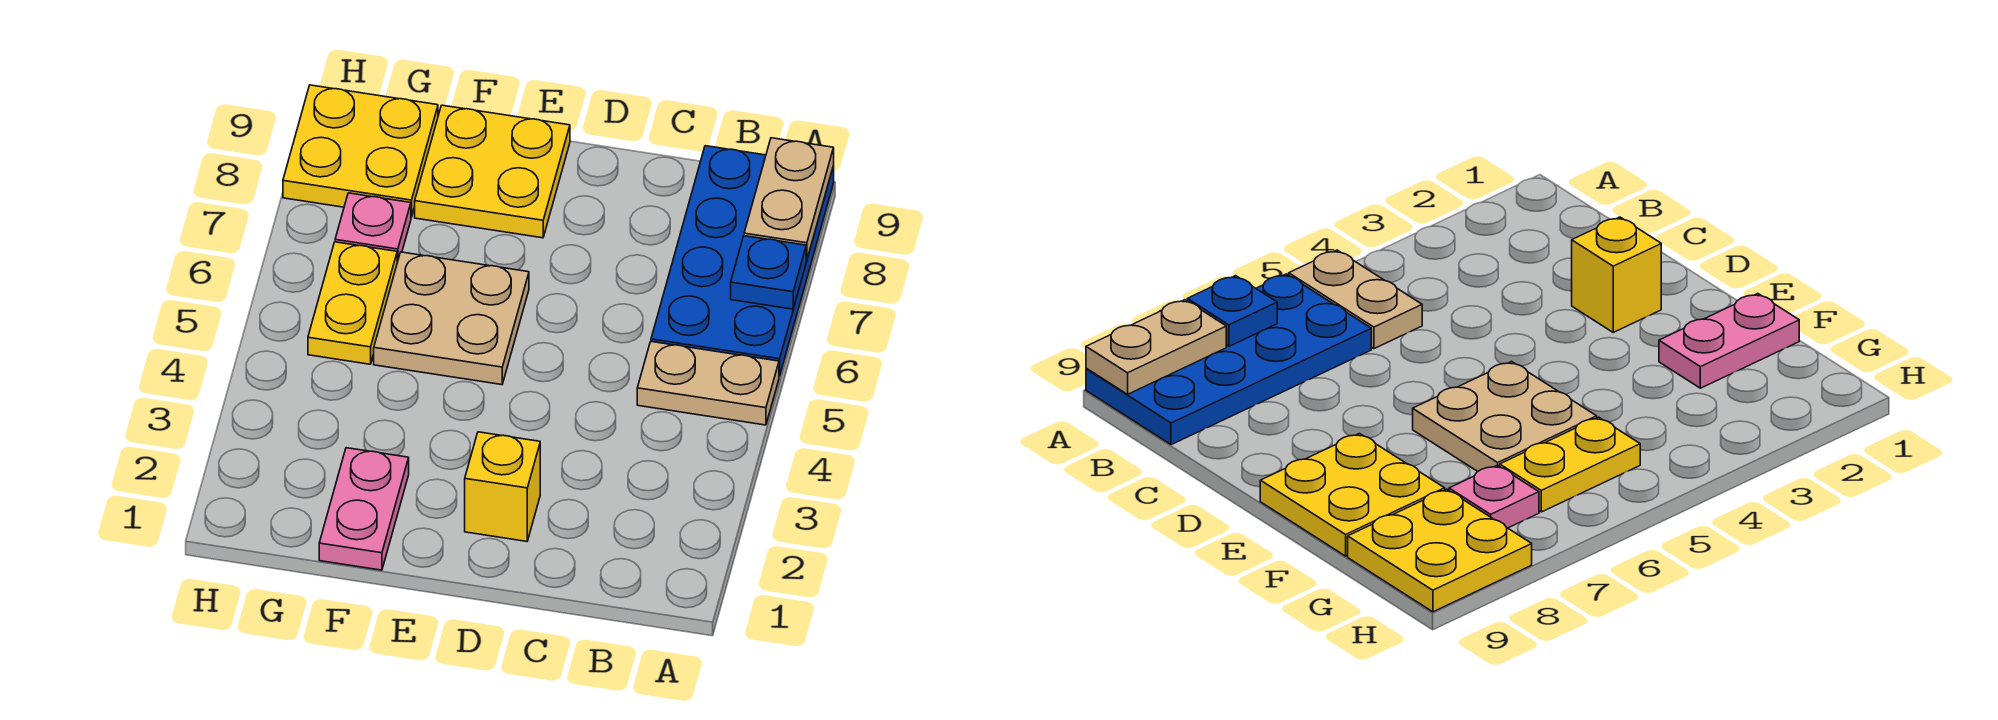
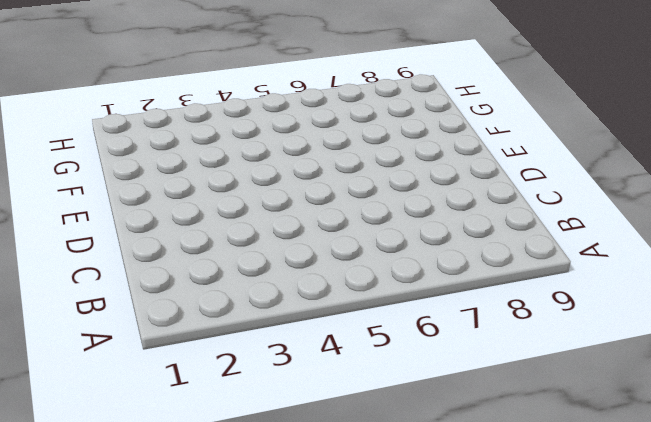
none -> tan 1x2 plate [637,342,779,425]
none -> blue 2x4 plate [651,146,834,376]

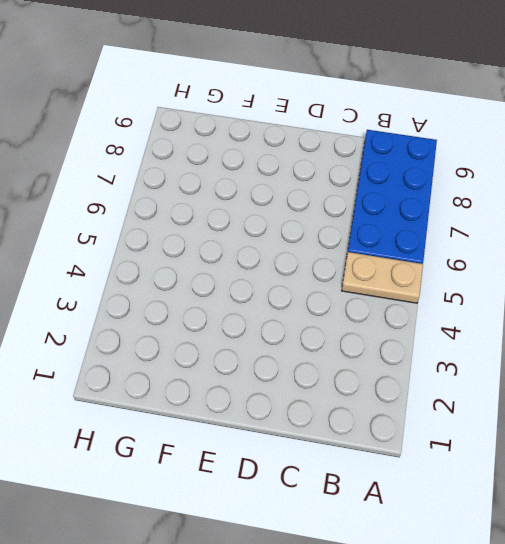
none -> yellow 1x1 brick [465,432,540,541]
none -> tan 2x2 plate [374,252,529,385]

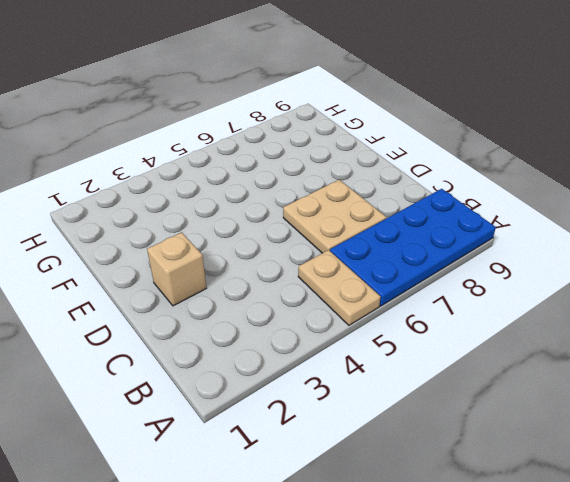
tan 2x2 plate [283,180,386,253] -> tan 2x2 plate moved to [374,252,529,385]
tan 1x1 brick [147,232,206,306] -> yellow 1x1 brick [465,432,540,541]
none -> yellow 2x2 plate [415,105,570,238]
none -> pink 1x2 plate [319,448,409,570]

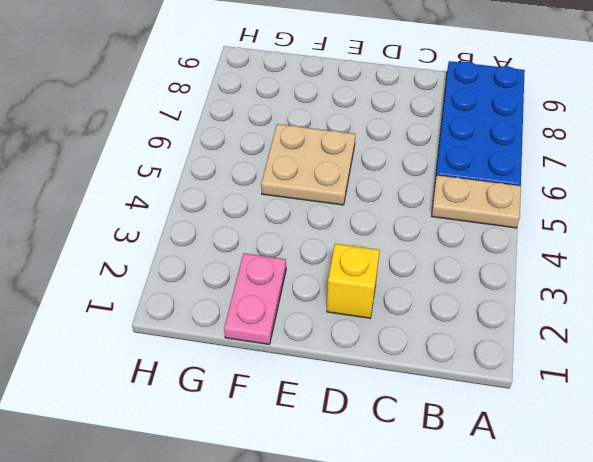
none -> yellow 2x2 plate [415,105,570,238]
none -> yellow 1x2 plate [308,242,397,364]

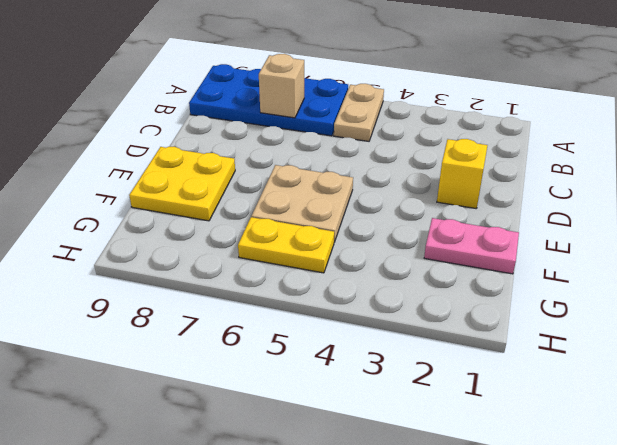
tan 1x1 brick [259,54,304,118] -> none
none -> pink 1x1 plate [335,193,411,262]
none -> yellow 2x2 plate [283,85,438,217]

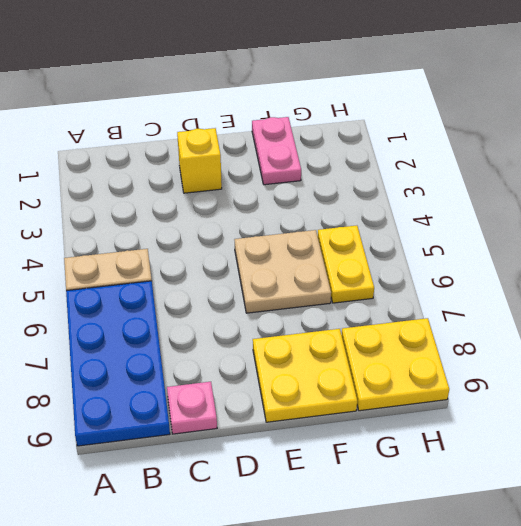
pink 1x1 plate [167,382,217,434] -> pink 1x1 plate moved to [335,193,411,262]
none -> blue 1x1 plate [731,236,806,309]
none -> tan 1x2 plate [744,138,834,260]

